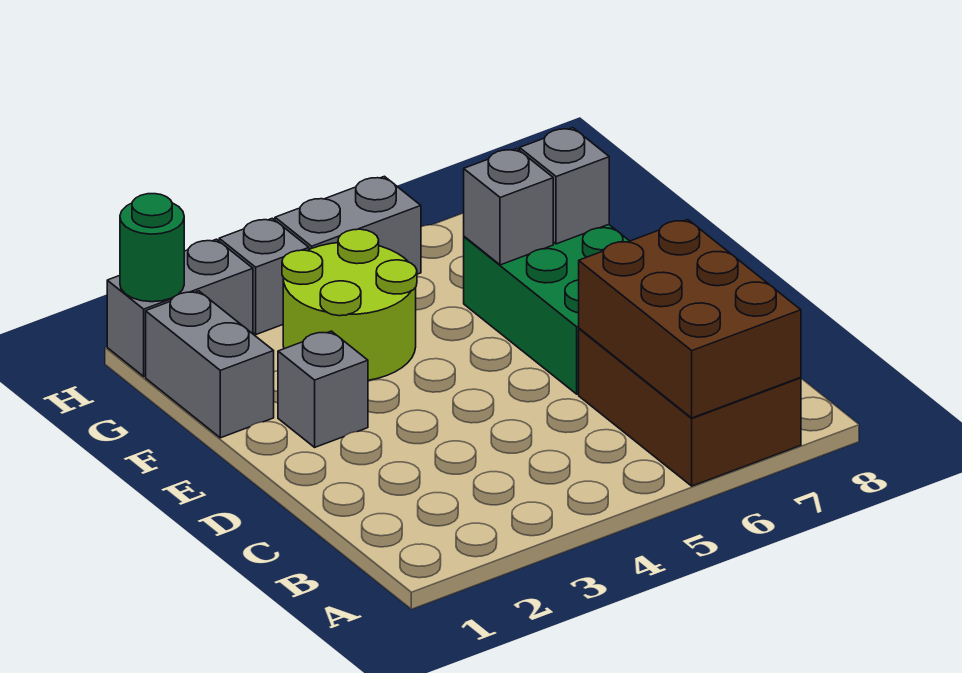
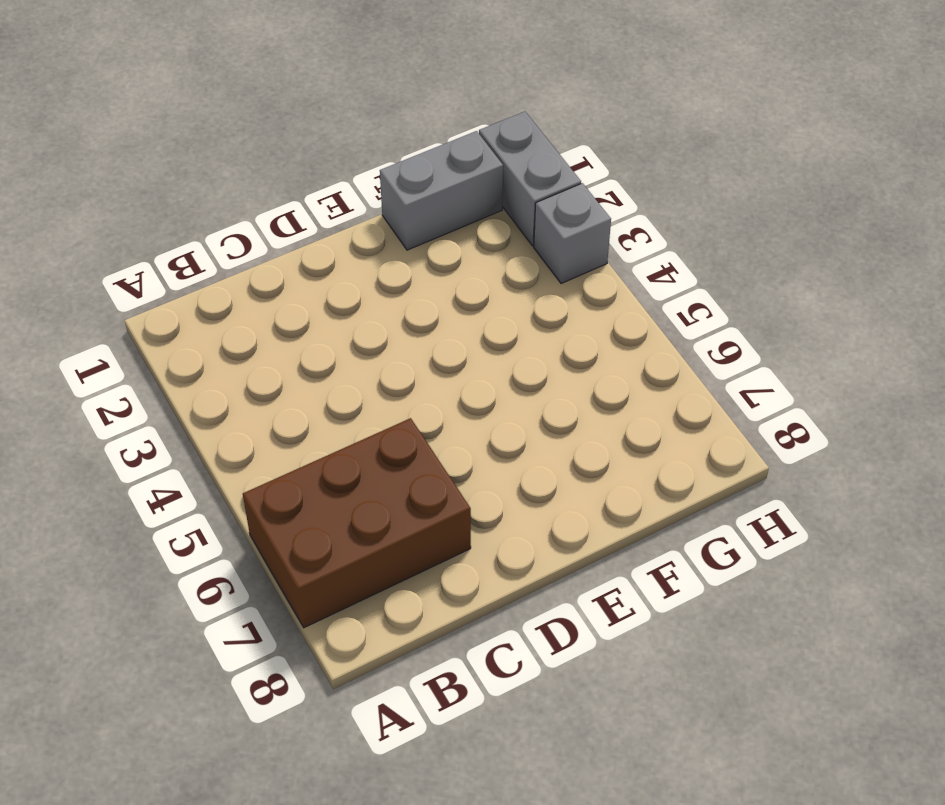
none -> green 2x3 brick [464,224,629,394]
none -> grey 1x1 brick [278,331,368,447]
none -> lime 2x2 round brick [282,229,417,380]

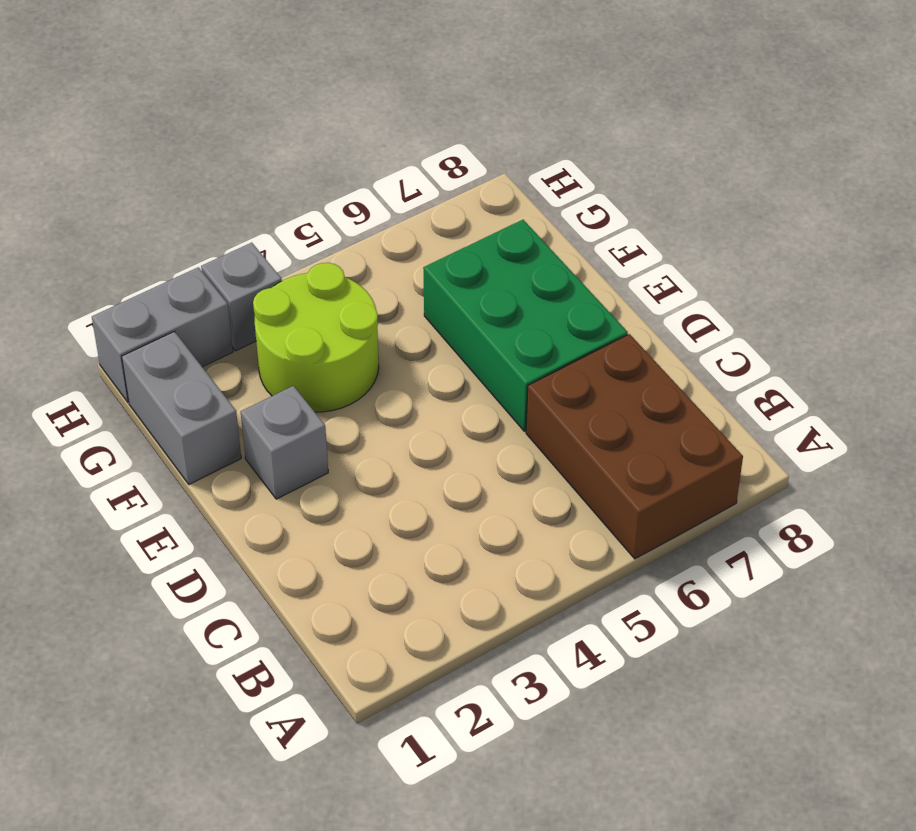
none -> grey 1x2 brick [275,176,421,274]
none -> brown 2x3 brick [579,220,801,418]
none -> grey 1x1 brick [464,149,553,265]

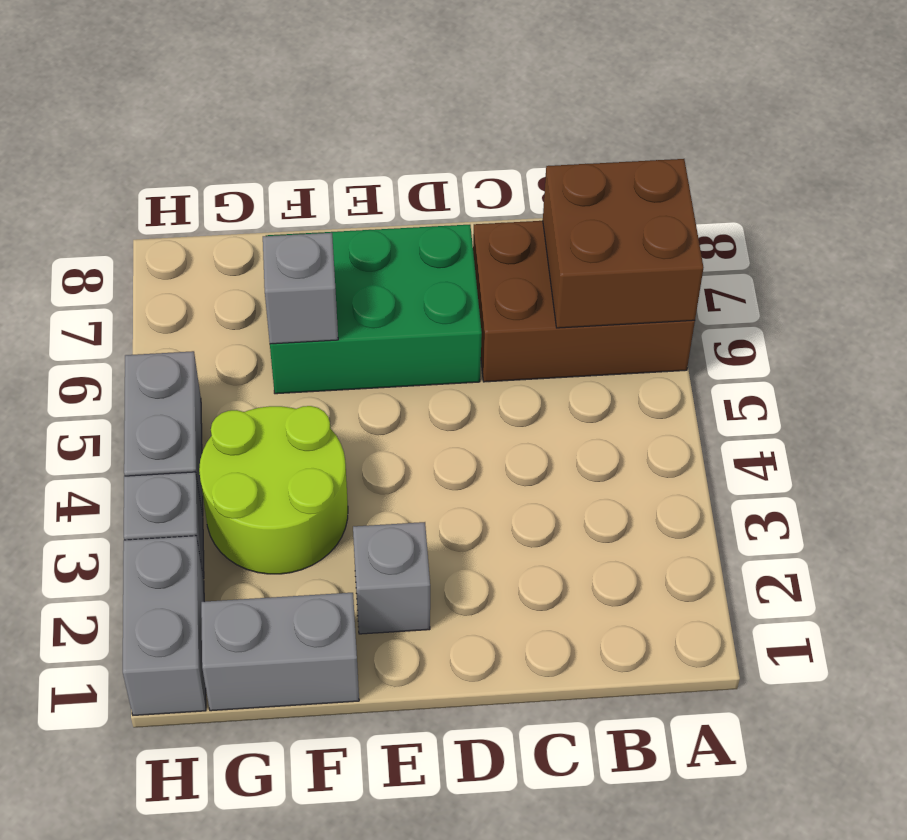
brown 2x2 brick [543,159,703,328] -> brown 2x3 brick [579,220,801,418]
none -> grey 1x1 brick [520,128,609,244]
none -> green 1x1 round brick [120,194,184,302]

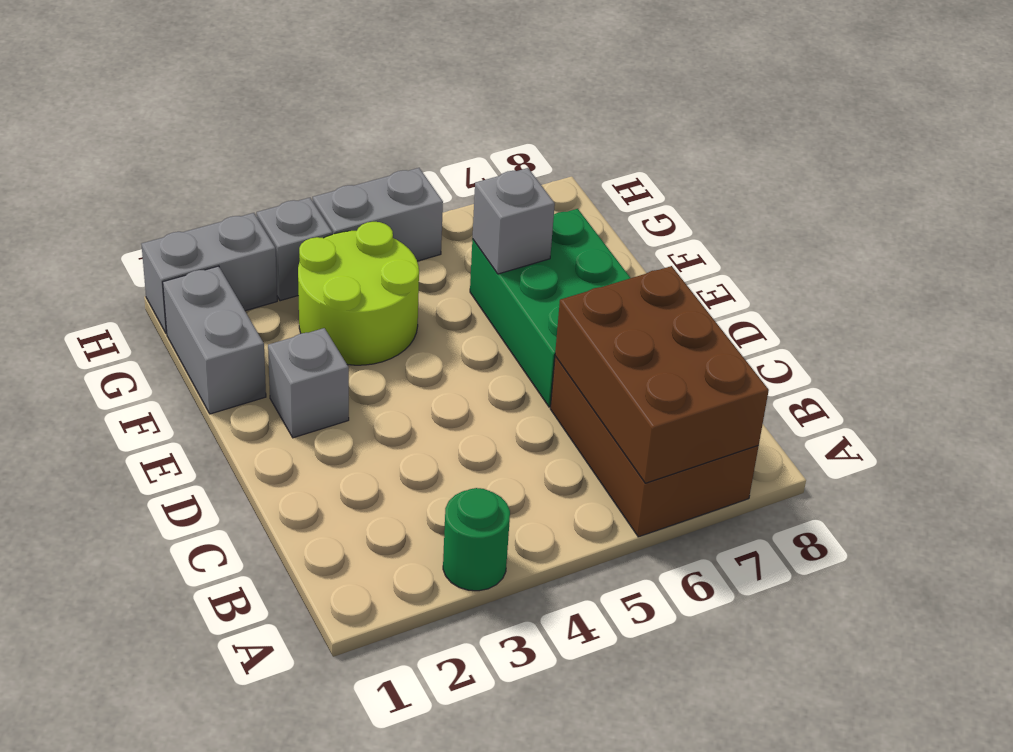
green 1x1 round brick [443,488,510,591] -> green 1x1 round brick moved to [120,194,184,302]
none -> grey 1x1 brick [520,128,609,244]

